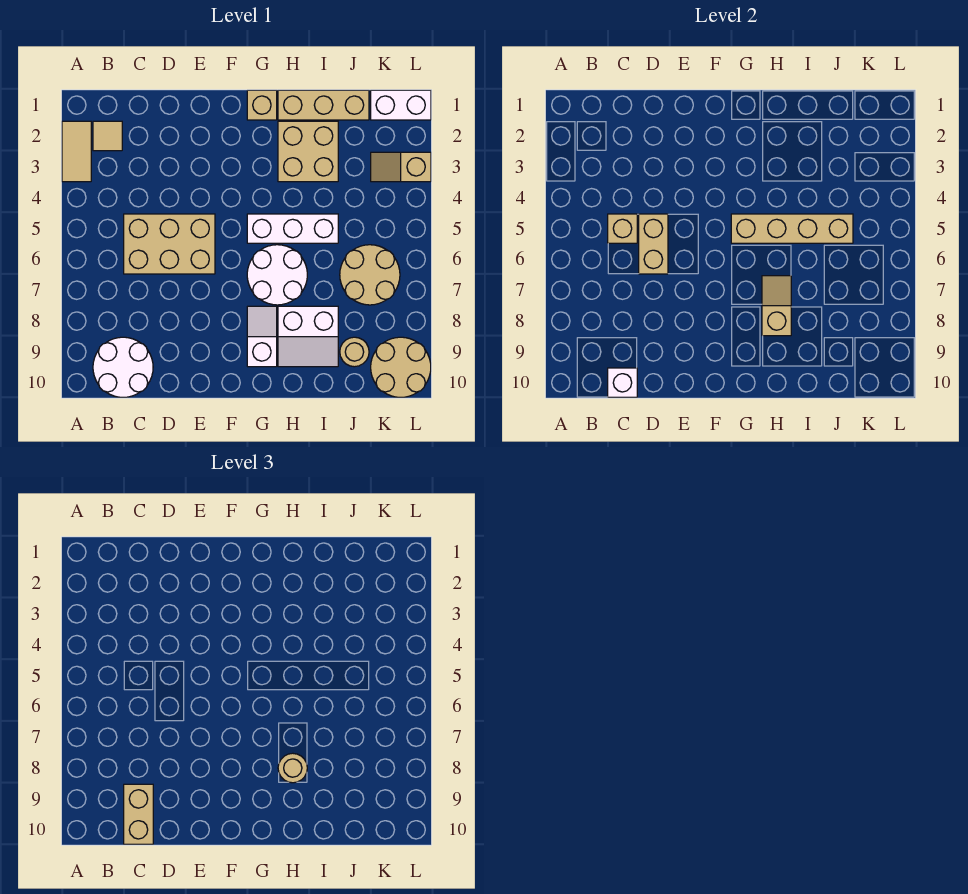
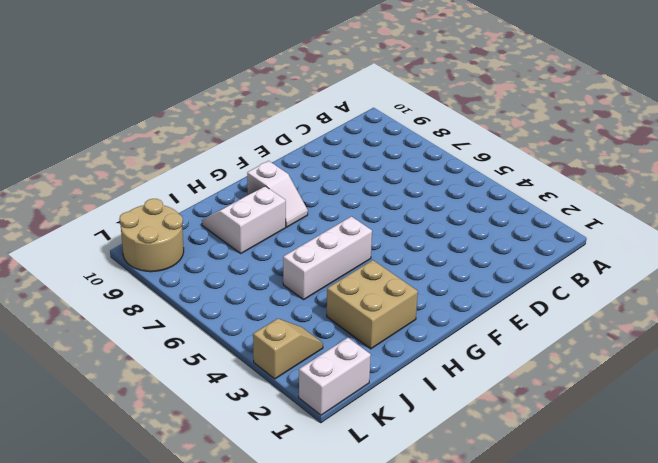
none -> tan 1x2 tile [62,121,91,182]
none -> tan 1x1 tile [93,121,122,151]
none -> white 2x2 round brick [93,337,153,397]

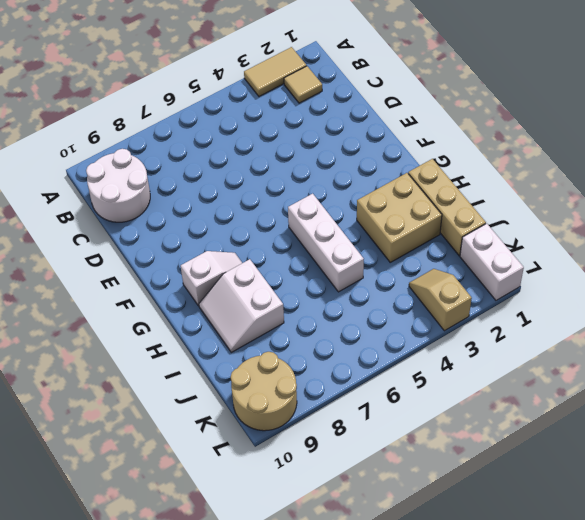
none -> tan 2x3 brick [124,214,215,274]
none -> tan 1x1 brick [247,90,277,120]
none -> white 2x2 round brick [247,245,307,305]

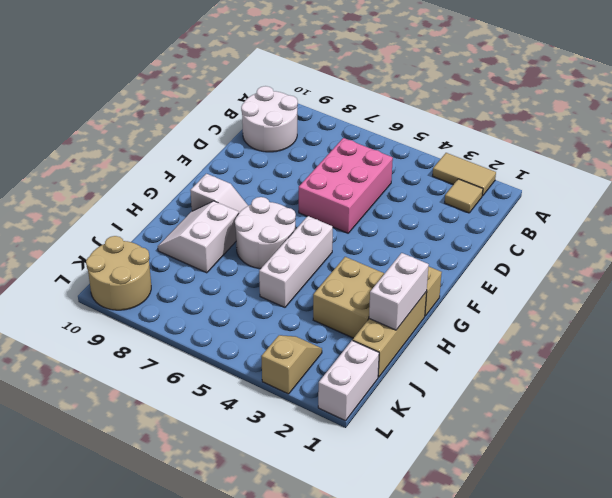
pink 2x3 brick [299,138,393,233] -> tan 2x3 brick [124,214,215,274]
white 1x2 brick [369,253,429,330] -> none
none -> tan 2x2 round brick [340,245,400,305]
none -> tan 1x1 round brick [340,337,369,367]
none -> tan 1x1 brick [608,214,637,243]

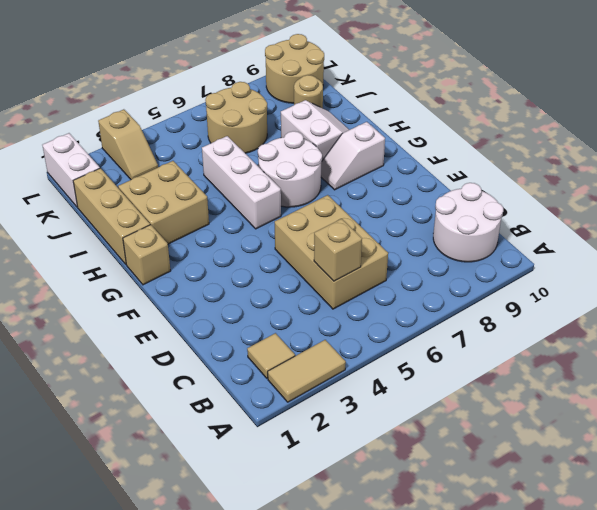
none -> white 1x1 brick [608,368,637,397]
none -> tan 1x2 brick [639,214,668,274]
none -> tan 1x4 brick [731,214,853,243]

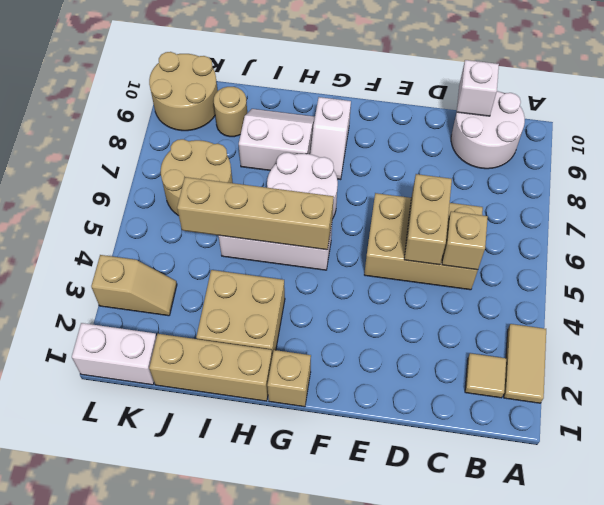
none -> tan 1x2 slope [762,276,791,336]
none -> tan 1x2 brick [124,784,153,844]
none -> tan 1x1 round brick [278,753,307,783]

